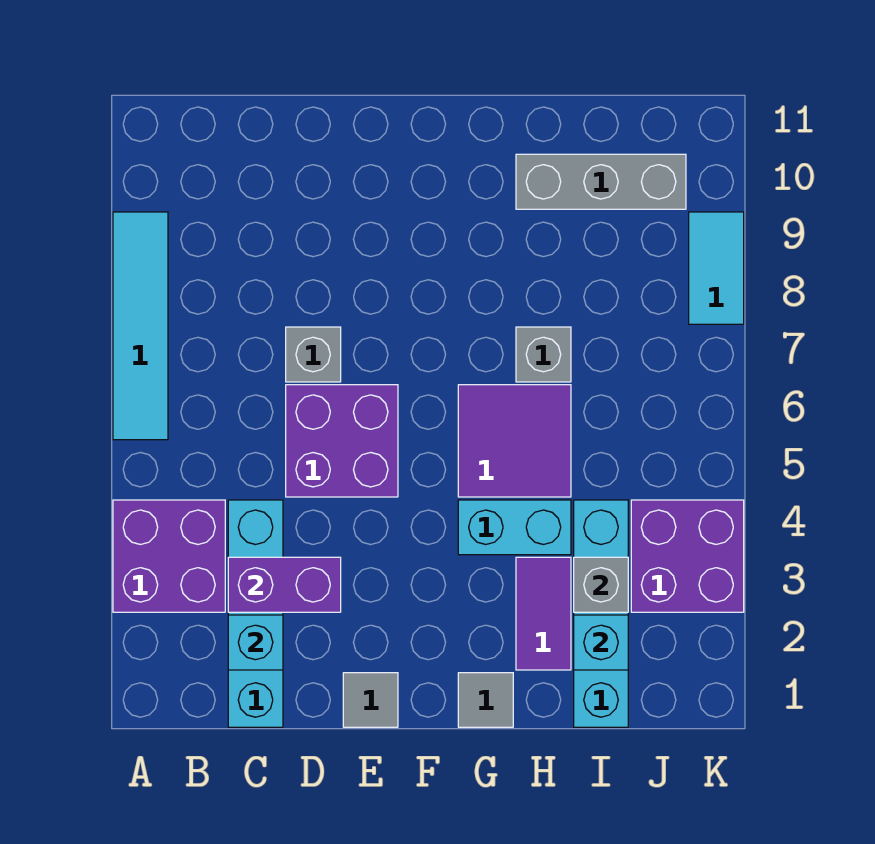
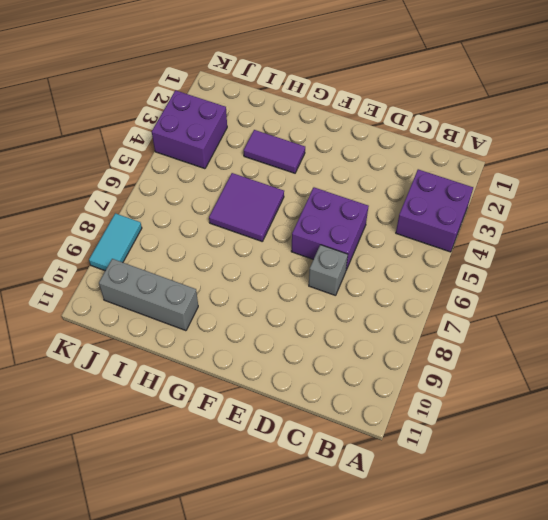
purple 1x2 tile [244,130,305,173] -> purple 1x2 tile turned to [516,557,571,670]
none -> cyan 1x4 tile [113,212,168,440]
none -> cyan 1x4 brick [228,500,283,727]
none -> grey 1x1 tile [343,673,398,727]

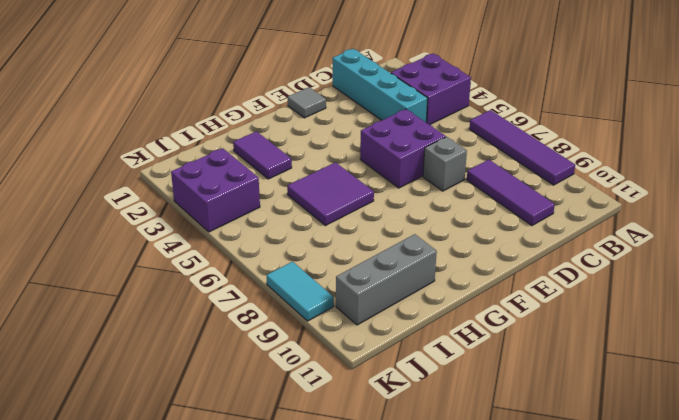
purple 1x4 tile [470,110,575,185] -> cyan 1x4 tile [113,212,168,440]
purple 1x3 tile [467,160,555,226] -> none
none -> grey 1x1 tile [458,673,513,727]
none -> cyan 1x2 brick [458,500,571,555]
none -> grey 1x1 brick [516,327,571,382]

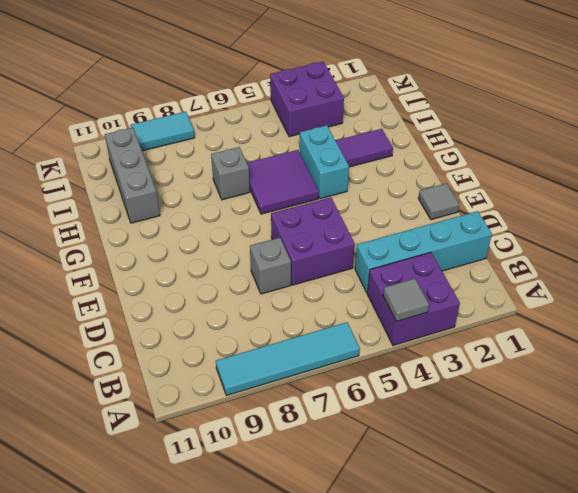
grey 1x1 tile [383,279,429,321] -> grey 1x1 tile moved to [458,673,513,727]
none -> cyan 1x4 brick [574,500,628,727]
none -> cyan 1x1 brick [228,615,283,670]
none -> purple 1x2 brick [228,557,341,612]

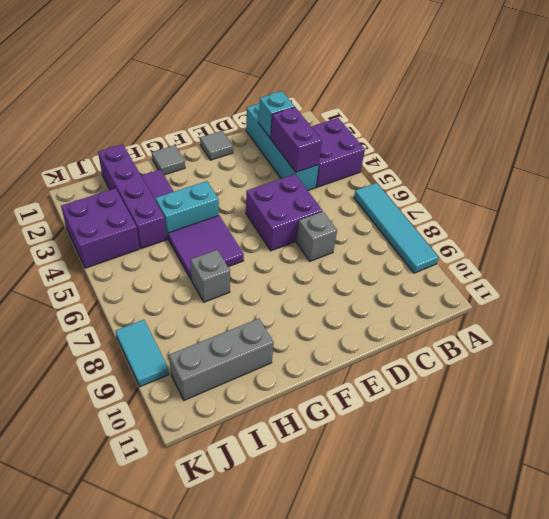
purple 1x2 brick [271,107,322,172] -> purple 1x2 brick turned to [228,557,341,612]
purple 1x4 brick [98,144,167,249] -> cyan 1x4 brick [574,500,628,727]
none -> cyan 1x1 brick [574,615,628,670]
none -> grey 1x1 brick [574,557,628,612]

